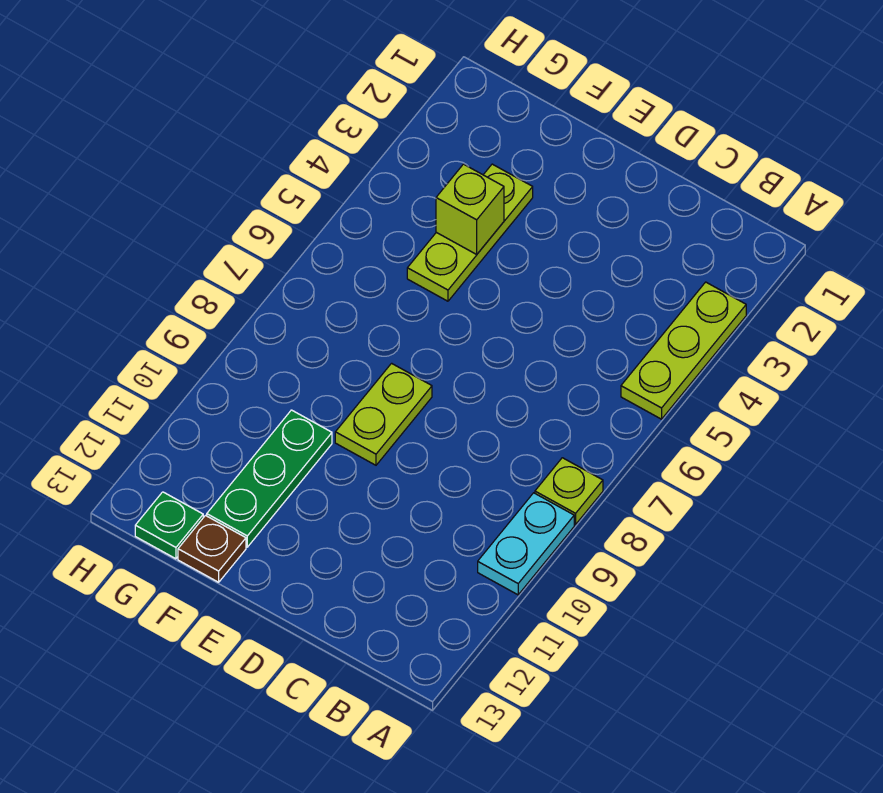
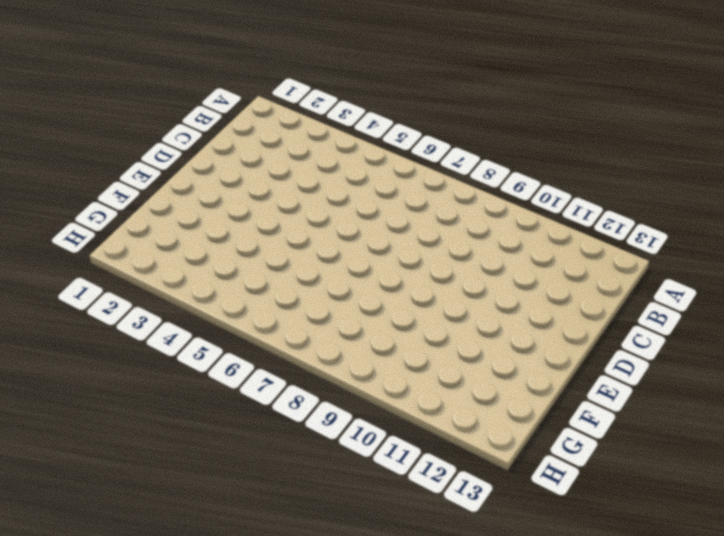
none -> lime 1x3 plate [621,282,746,419]
none -> lime 1x1 plate [535,458,603,525]

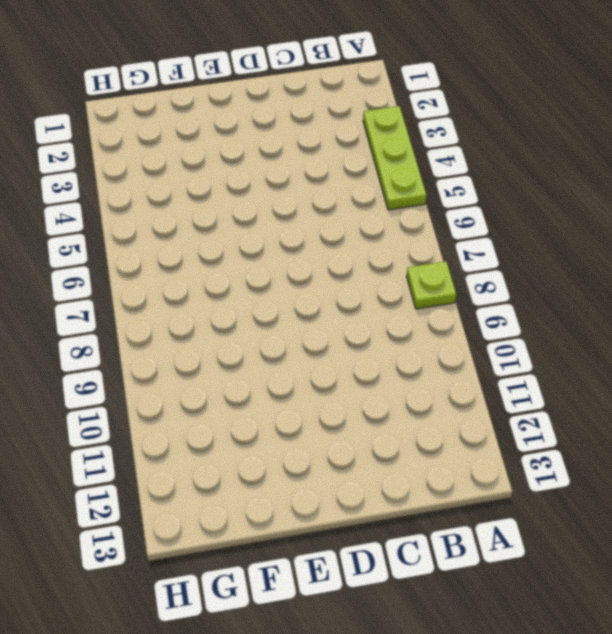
none -> cyan 1x2 plate [478,493,574,595]
none -> lime 1x2 plate [335,363,432,465]

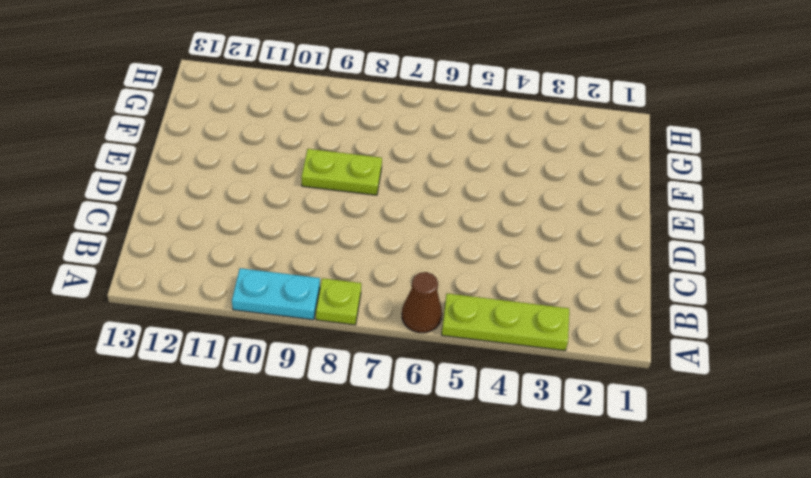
brown 1x1 cone [402,272,442,333] -> none
none -> lime 1x3 plate [407,164,533,301]
none -> green 1x3 plate [207,410,332,547]

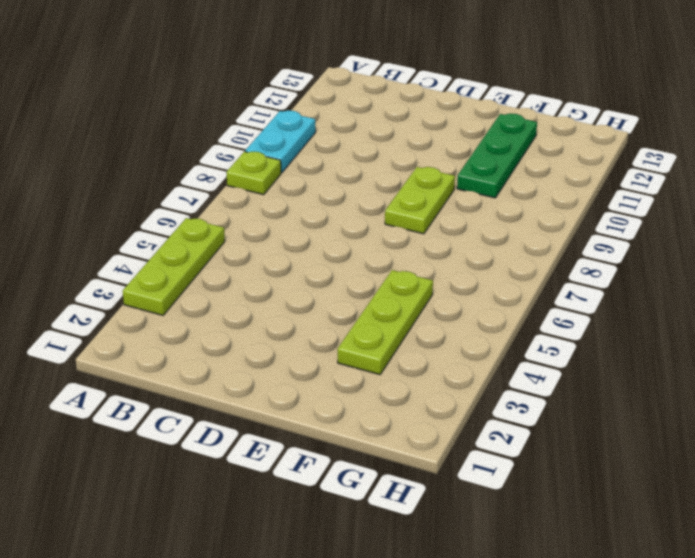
none -> brown 1x1 plate [178,516,246,582]
none -> green 1x1 plate [135,492,203,559]

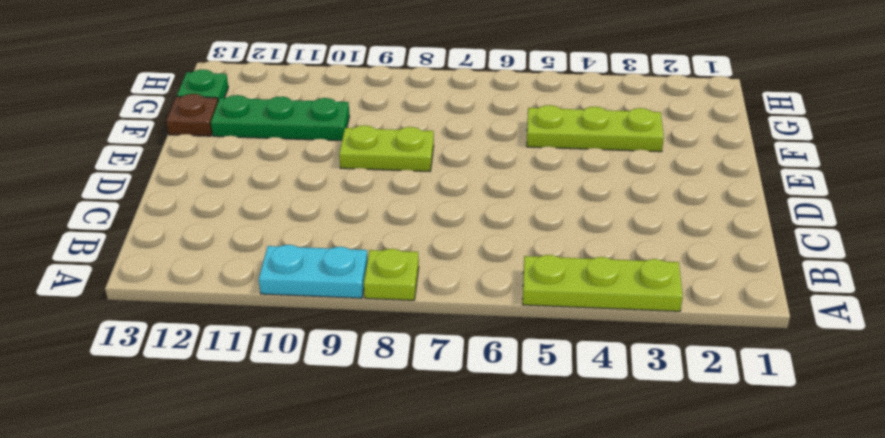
none -> lime 1x1 brick [436,164,504,254]

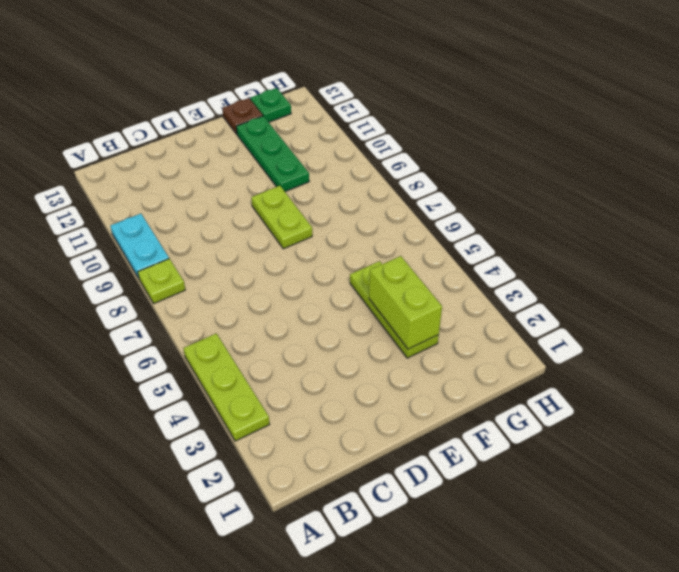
lime 1x2 brick [369,256,442,349] -> lime 1x1 brick [436,164,504,254]

